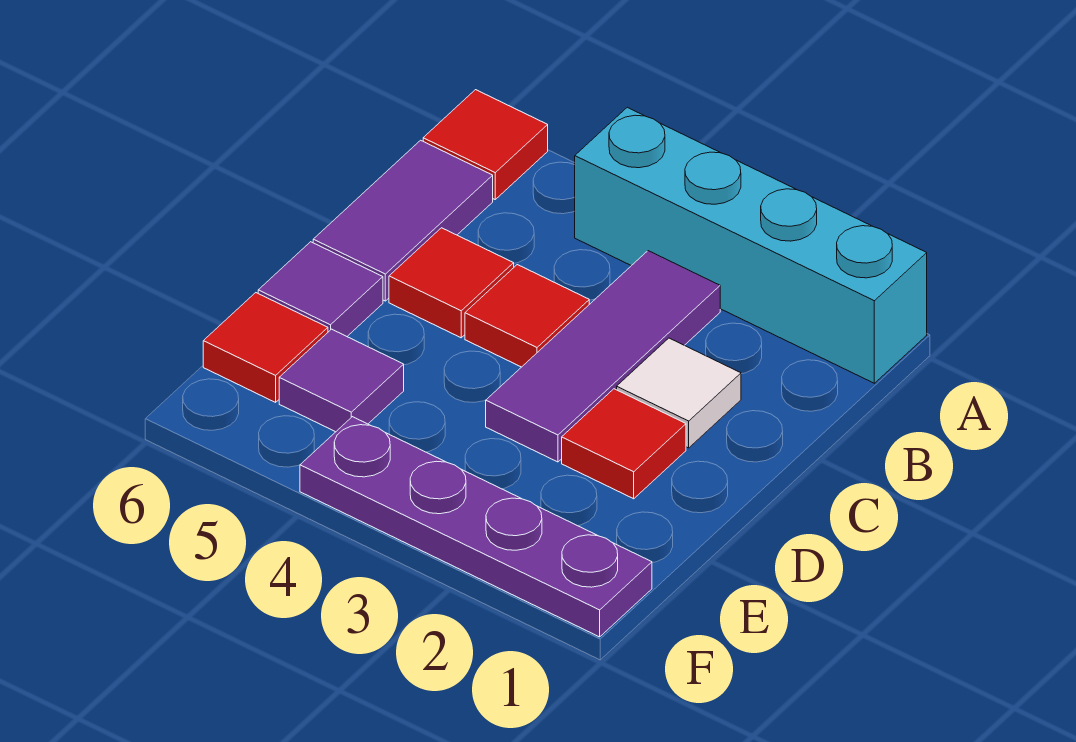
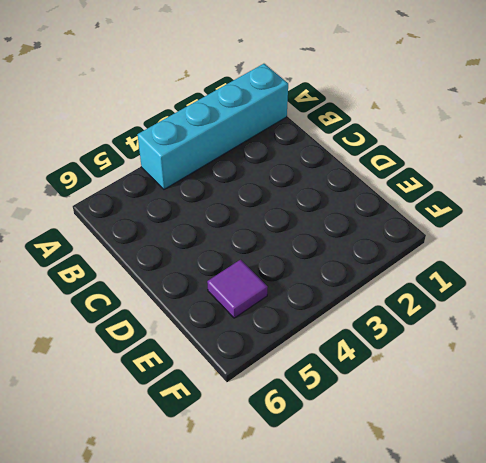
none -> red 1x1 tile [423,90,548,199]
none -> purple 1x3 tile [486,251,720,462]
none -> purple 1x2 tile [313,140,493,301]

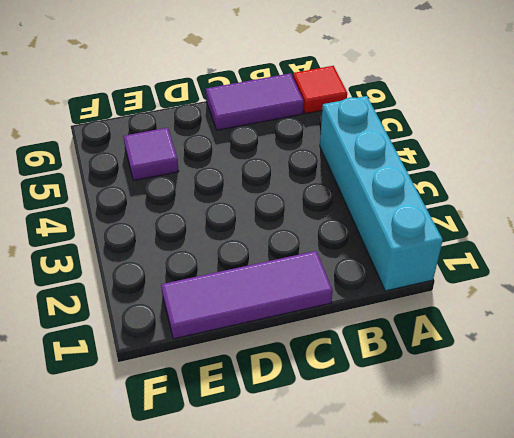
purple 1x3 tile [161,251,333,339] -> purple 1x3 tile moved to [486,251,720,462]
none -> white 1x1 tile [617,338,741,448]
none -> red 1x1 tile [465,265,589,367]
none -> red 1x1 tile [389,228,514,338]

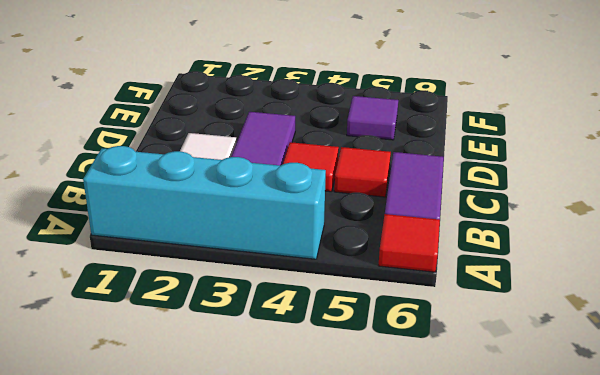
none -> red 1x1 tile [562,389,686,499]
none -> purple 1x1 tile [258,242,383,336]
none -> red 1x1 tile [203,293,328,402]

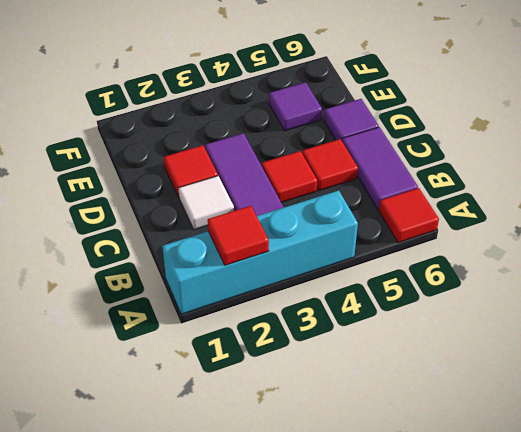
red 1x1 tile [208,206,269,265] -> red 1x1 tile moved to [203,293,328,402]
none -> purple 1x4 plate [300,417,652,637]

